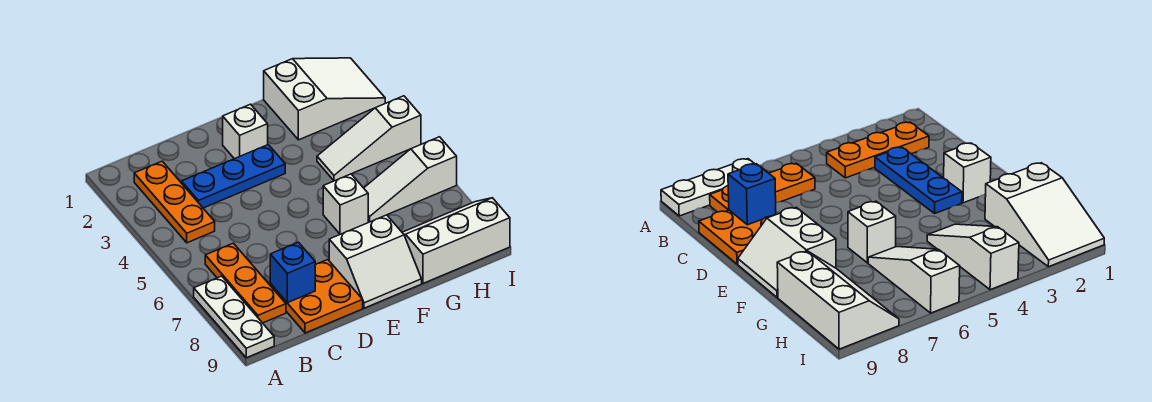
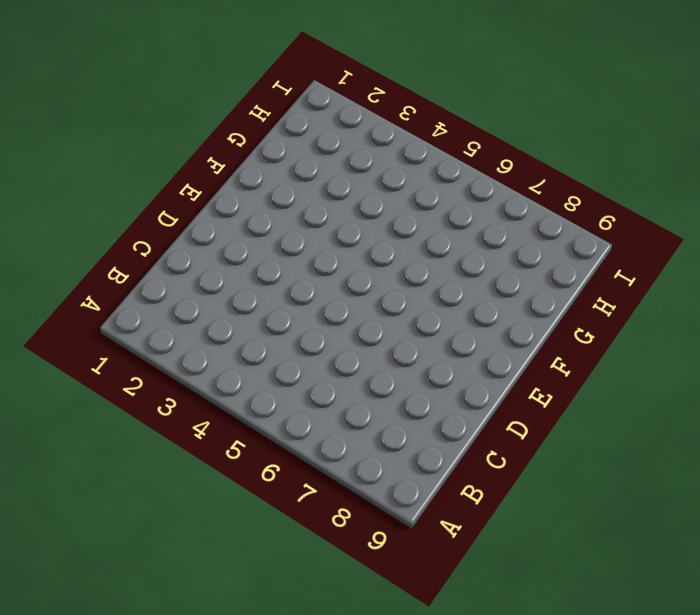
none -> white 1x3 plate [194,276,274,358]
none -> orange 1x3 plate [134,161,215,243]
none -> orange 1x3 plate [205,243,286,323]

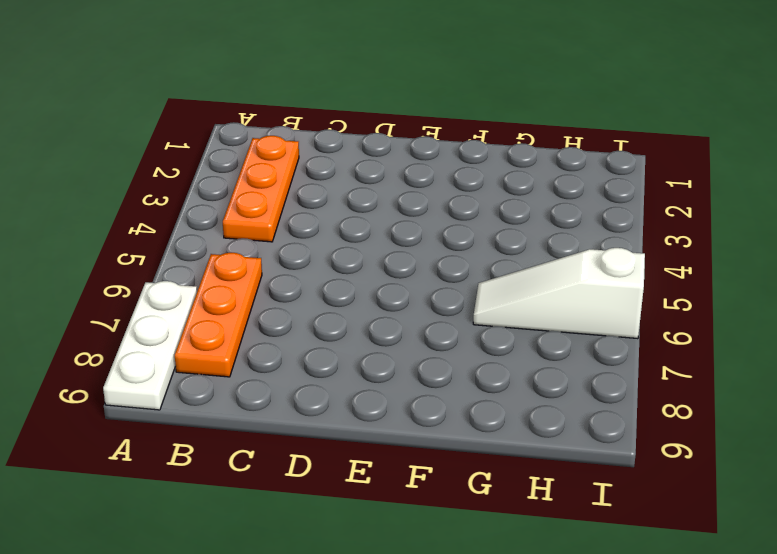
none -> blue 1x3 plate [182,145,285,208]
none -> orange 2x2 plate [270,260,363,333]
none -> white 1x1 brick [223,104,268,159]

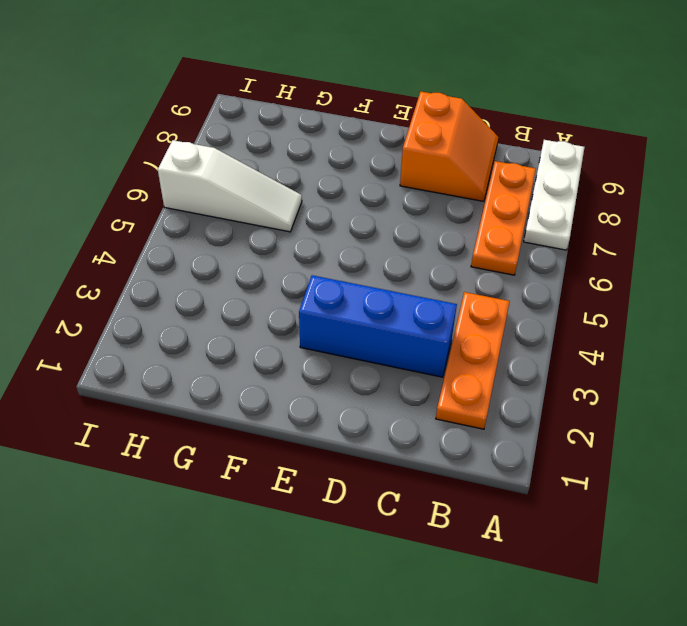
blue 1x3 brick [299,275,457,377] -> blue 1x3 plate [182,145,285,208]
orange 2x2 slope [400,92,498,201] -> orange 2x2 plate [270,260,363,333]
none -> white 1x1 brick [223,104,268,159]
none -> white 2x2 slope [329,215,422,308]
none -> white 1x1 brick [323,174,368,234]

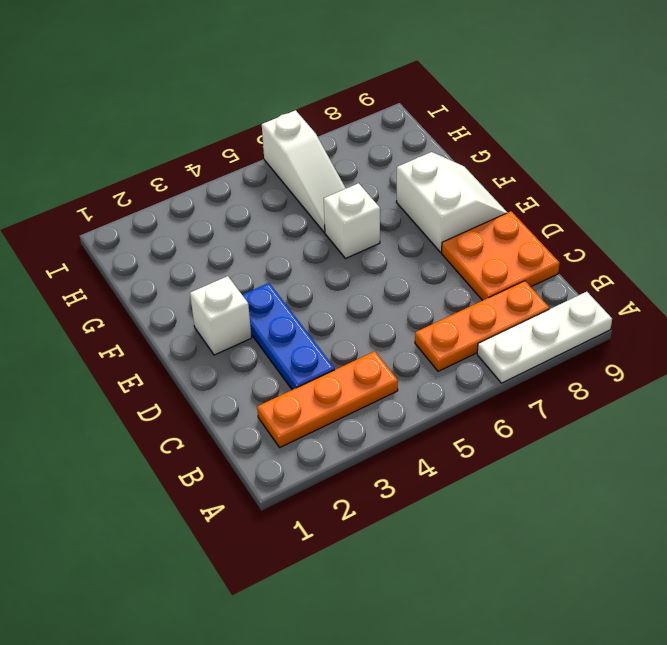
none -> white 2x3 slope [264,58,385,140]
none -> white 1x3 slope [317,96,421,181]
none -> white 2x3 slope [402,198,510,283]

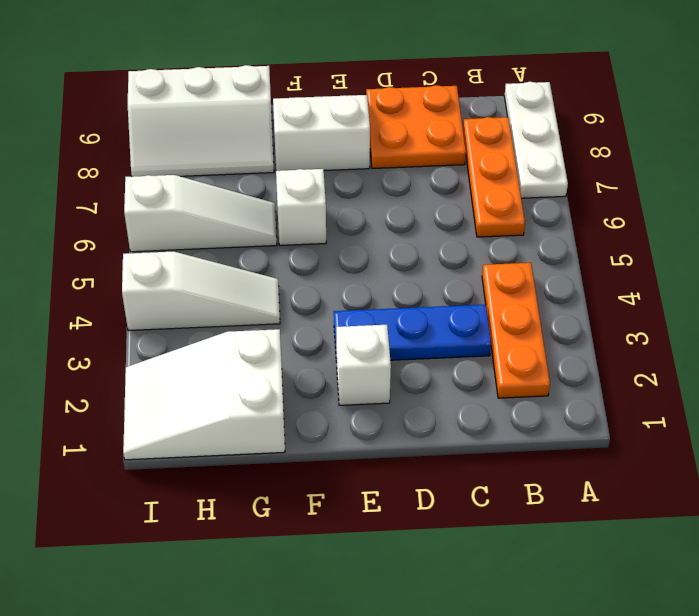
none -> blue 1x1 brick [270,242,315,303]

